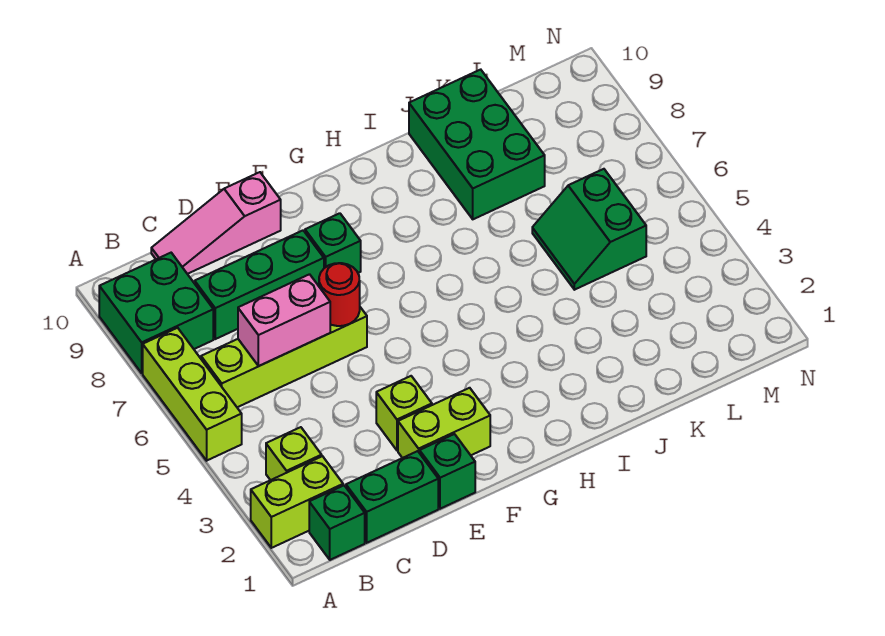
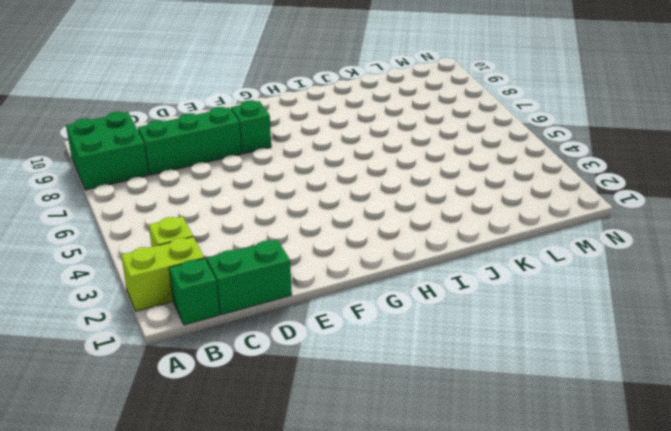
none -> lime 1x3 brick [143,328,242,461]
none -> lime 1x4 brick [201,307,367,407]
none -> pink 1x3 slope [151,172,281,274]

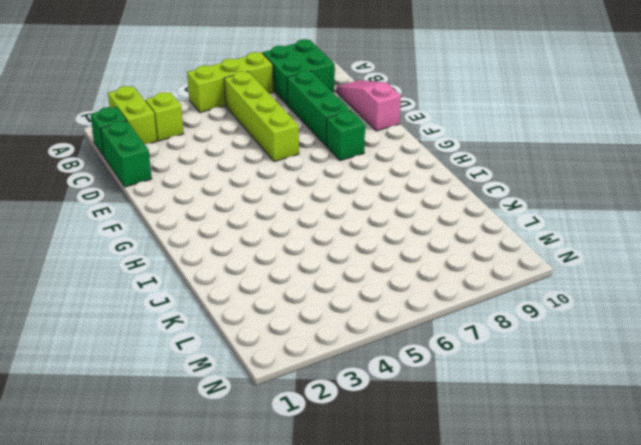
none -> green 1x1 brick [420,434,475,509]
none -> lime 1x2 brick [398,388,490,458]
none -> lime 1x1 brick [376,376,432,450]

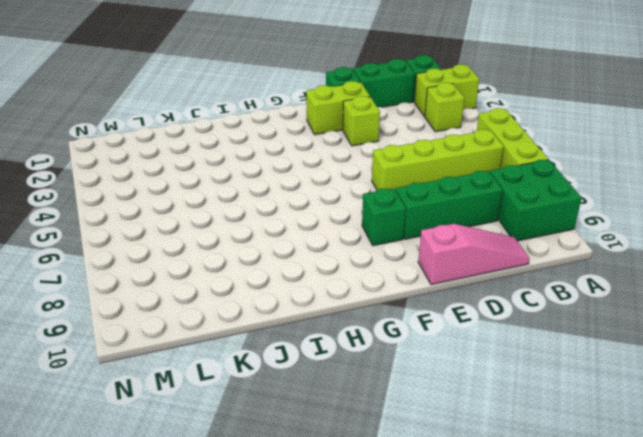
none -> green 2x3 brick [409,70,545,219]
none -> green 2x2 slope [532,169,646,290]
none -> pink 1x2 brick [238,274,330,366]

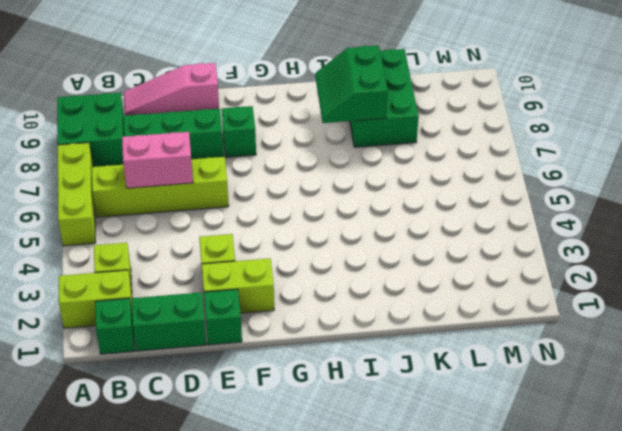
green 2x2 slope [315,46,388,123] -> green 2x2 slope moved to [532,169,646,290]
none -> red 1x1 round brick [319,263,360,326]

